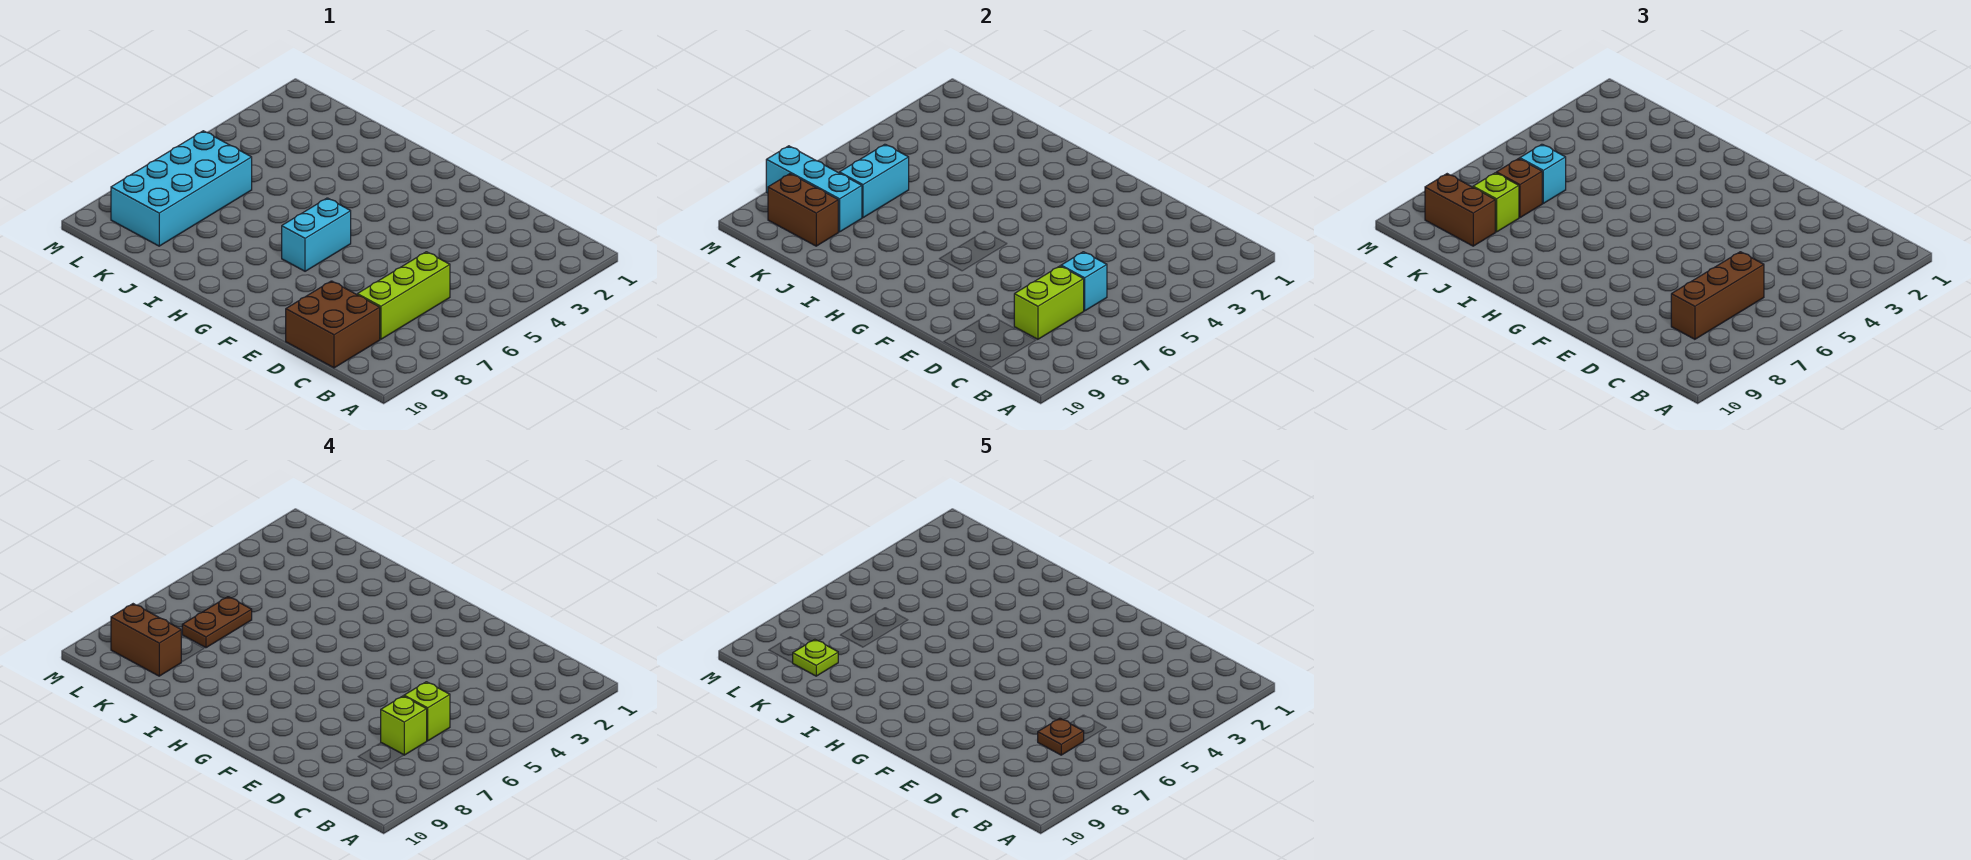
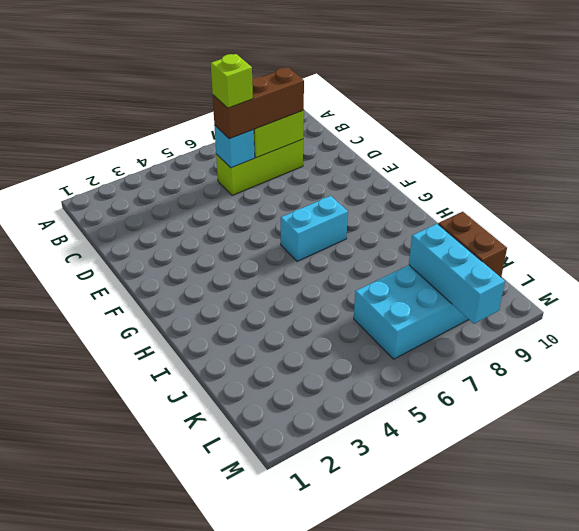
none -> brown 2x2 brick [286,281,380,368]
none -> cyan 1x2 brick [839,144,909,218]
none -> cyan 1x1 brick [1520,144,1566,203]

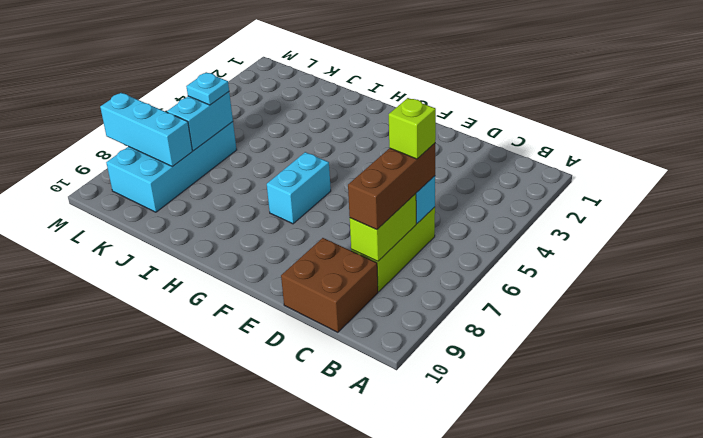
cyan 1x1 plate [186,72,229,105] -> cyan 1x1 brick [1520,144,1566,203]
none -> brown 1x2 brick [768,174,838,246]
none -> brown 1x1 brick [1496,158,1543,218]
none -> lime 1x1 brick [1473,173,1519,232]

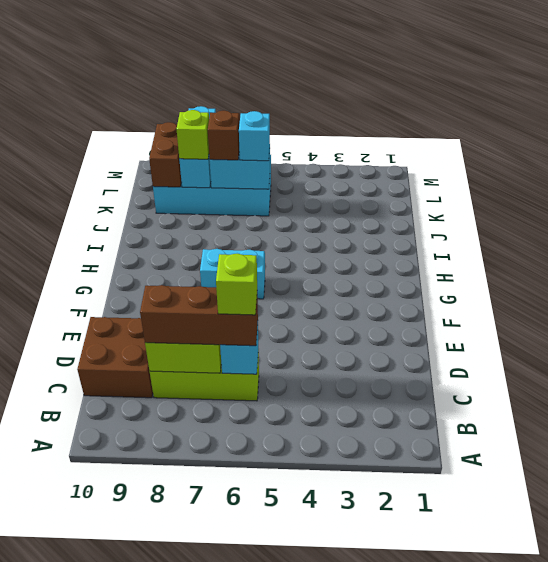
none -> brown 1x2 brick [1425,174,1495,246]
none -> lime 1x1 brick [381,696,427,755]
none -> brown 1x2 plate [182,597,252,648]

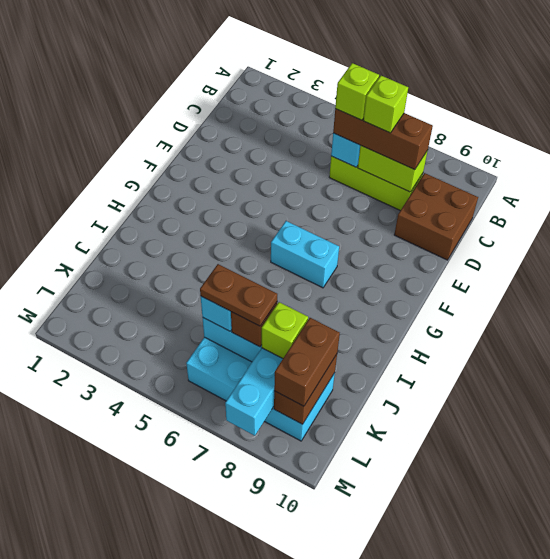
none -> brown 1x2 brick [111,604,181,676]
none -> brown 1x1 plate [1038,718,1084,755]
none -> lime 1x1 plate [793,639,838,676]

